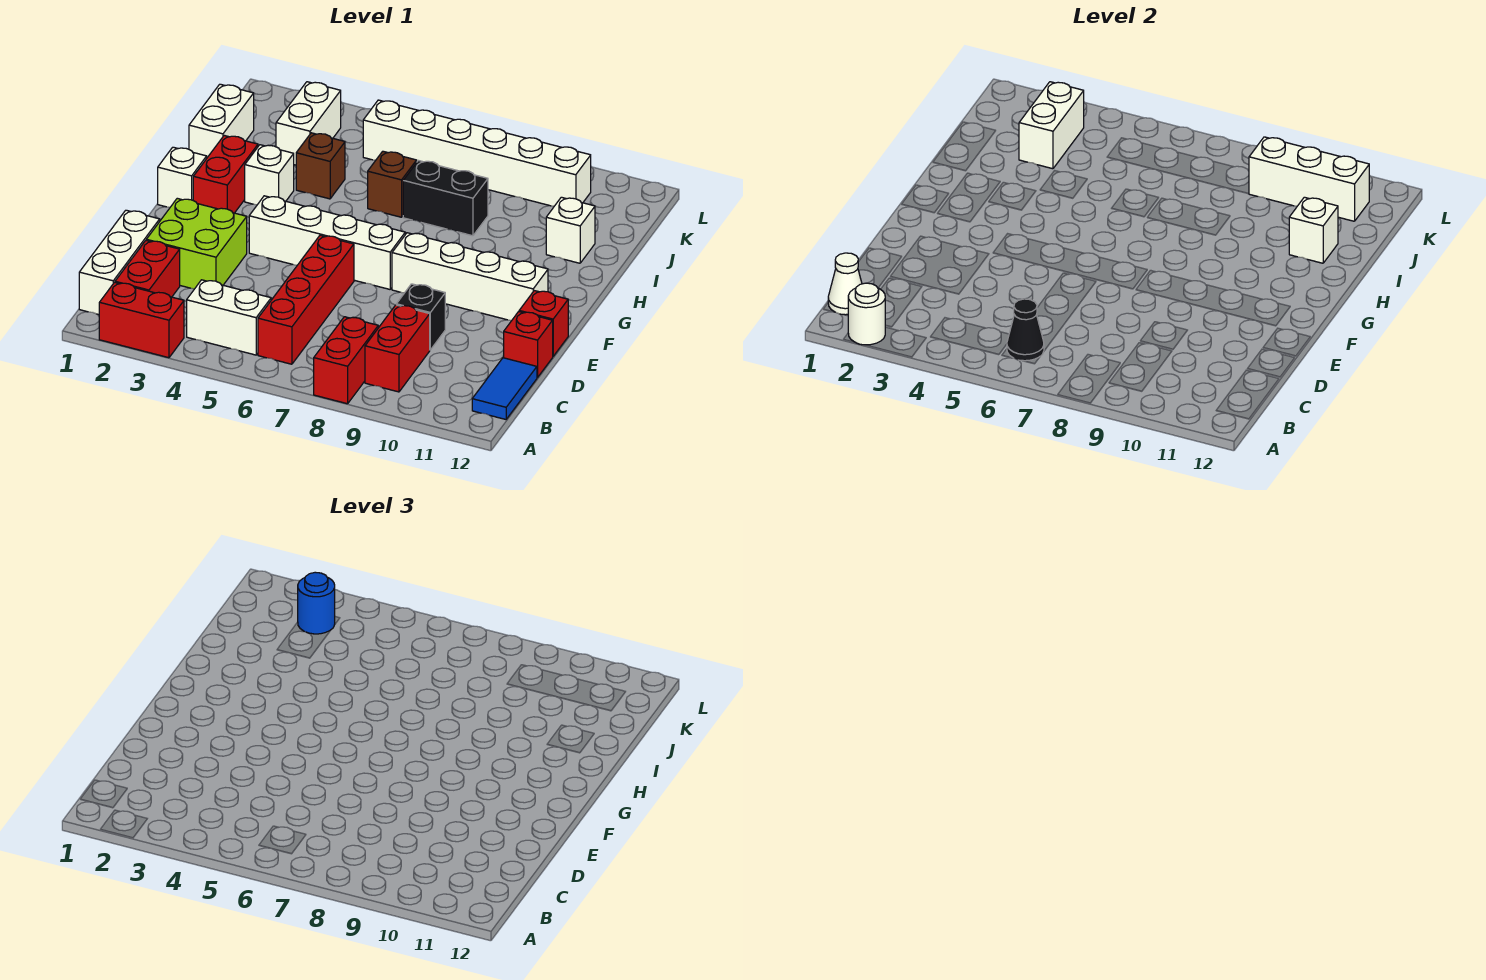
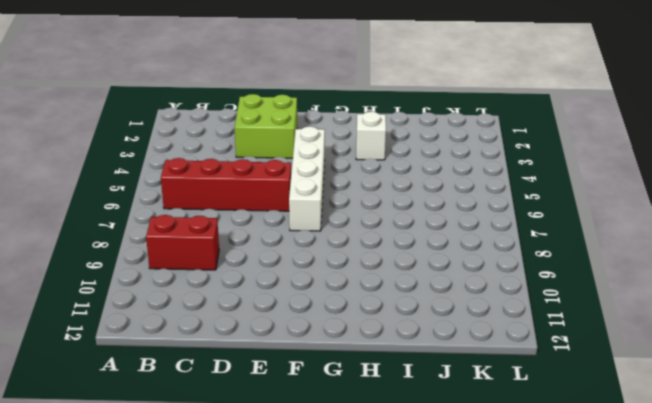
none -> red 1x2 brick [99,282,184,358]
none -> red 1x2 brick [314,317,378,404]
none -> white 1x3 brick [79,210,160,315]
none -> red 1x2 brick [115,241,180,297]

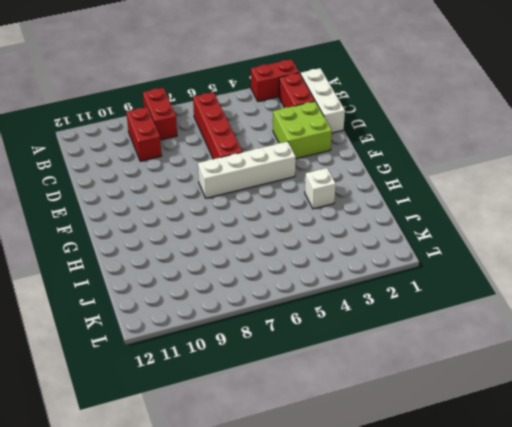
none -> white 1x2 brick [187,280,271,355]
none -> blue 1x2 tile [472,358,537,419]
none -> black 1x1 brick [396,284,445,350]
none -> red 1x1 brick [504,312,553,378]

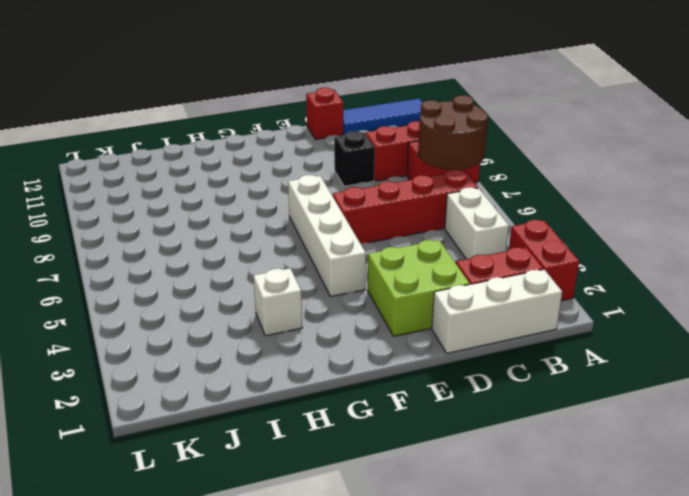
brown 2x2 round brick [418,95,488,170] -> none
blue 1x3 tile [343,98,423,134] -> blue 1x2 tile [472,358,537,419]
none -> red 1x1 brick [519,291,568,356]
none -> white 1x4 brick [392,233,548,320]
none -> white 1x1 brick [158,147,207,207]
none -> red 1x2 brick [193,135,258,213]

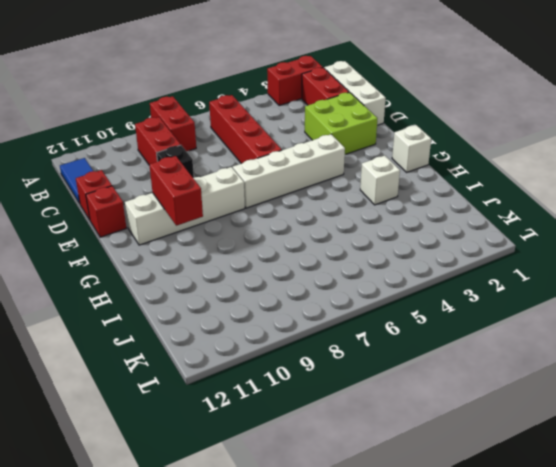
red 1x2 brick [149,156,203,226] -> red 1x2 brick moved to [193,135,258,213]
none -> white 1x2 brick [187,280,271,355]
none -> white 1x2 brick [189,84,254,157]
none -> brown 1x1 brick [296,133,345,199]
none -> brown 1x1 brick [368,151,417,217]

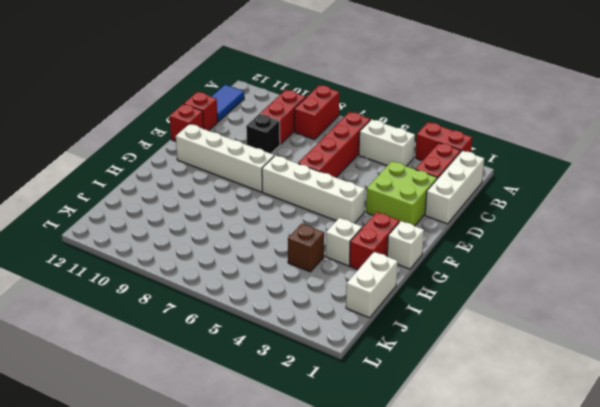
none -> brown 1x1 brick [368,151,417,217]
none -> black 1x2 brick [403,161,488,236]
none -> white 1x1 brick [546,197,595,263]
none -> white 1x2 brick [276,82,341,165]

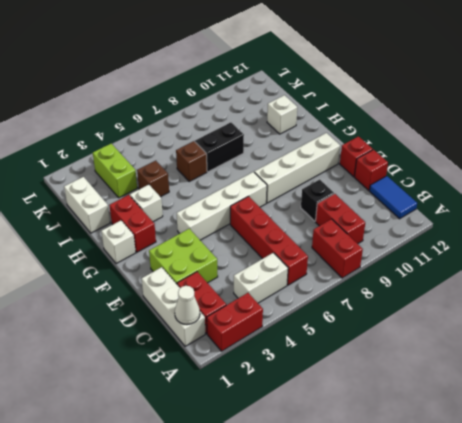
lime 1x2 brick [93,144,137,198] -> white 1x2 brick [276,82,341,165]
none -> white 1x6 brick [363,100,591,206]
none -> white 1x1 round brick [848,283,885,345]
none -> black 1x1 cone [1007,299,1044,361]
none -> white 1x1 brick [1289,197,1338,263]

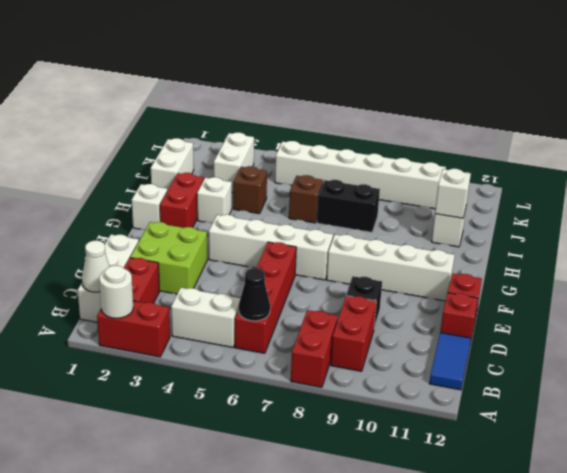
none -> white 1x2 brick [1019,82,1084,169]
none -> white 1x3 brick [1249,137,1369,221]
none -> blue 1x1 round brick [298,572,335,634]

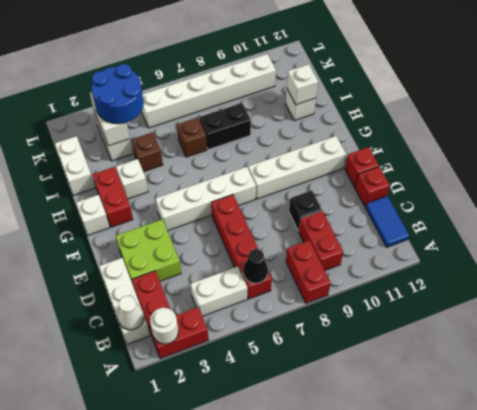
blue 2x2 round brick [91,64,144,124] -> blue 1x1 round brick [298,572,335,634]
none -> white 1x3 brick [1249,137,1369,221]

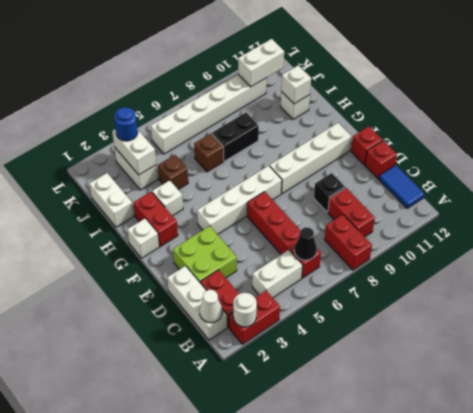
white 1x2 brick [238,39,284,87] -> white 1x3 brick [1249,137,1369,221]

